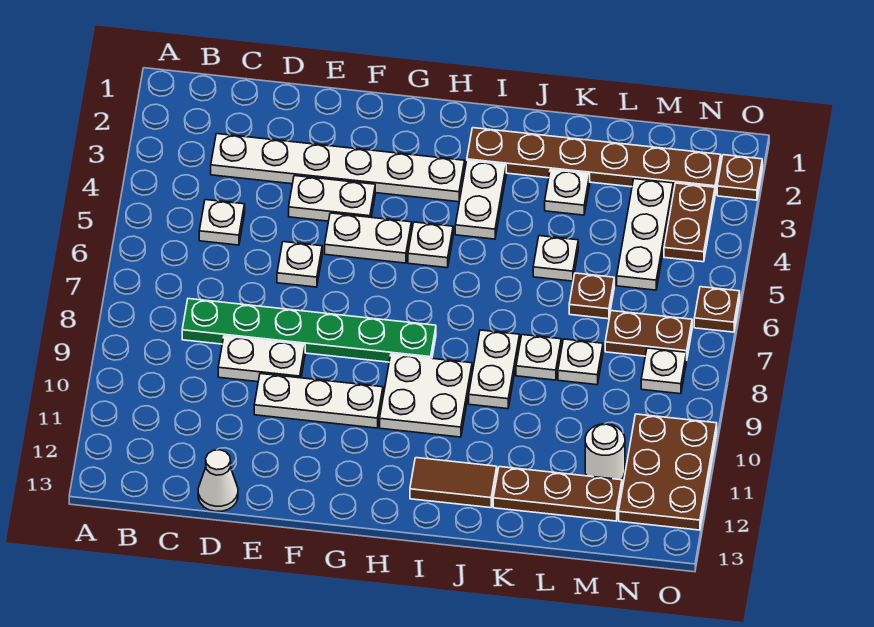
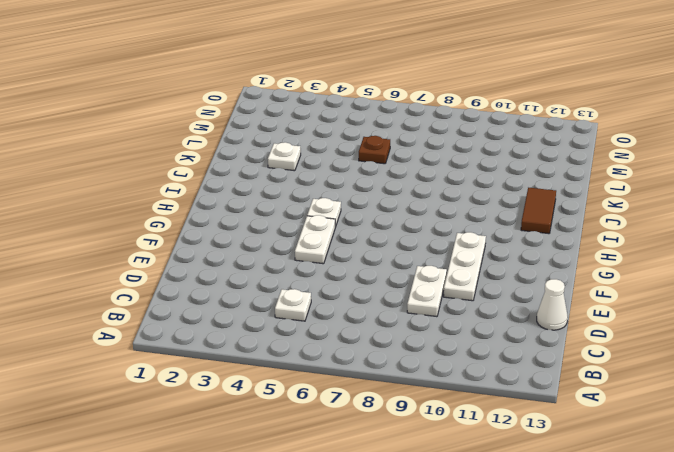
none -> white 1x6 plate [211,134,465,202]
none -> green 1x6 plate [182,299,436,362]
none -> white 1x2 plate [289,176,375,221]

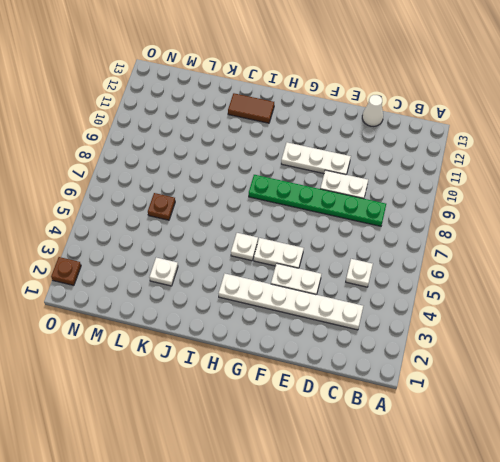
none -> white 1x1 plate [277,242,322,287]
none -> white 2x2 plate [380,354,472,437]
none -> brown 1x6 plate [467,128,721,194]

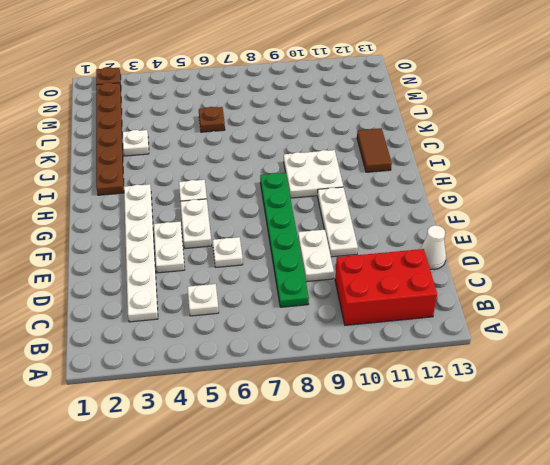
red 2x3 brick [335,249,437,325] -> none
none -> white 1x2 plate [455,161,506,239]
none -> white 1x2 plate [469,330,520,409]
none -> white 1x1 plate [533,236,578,281]

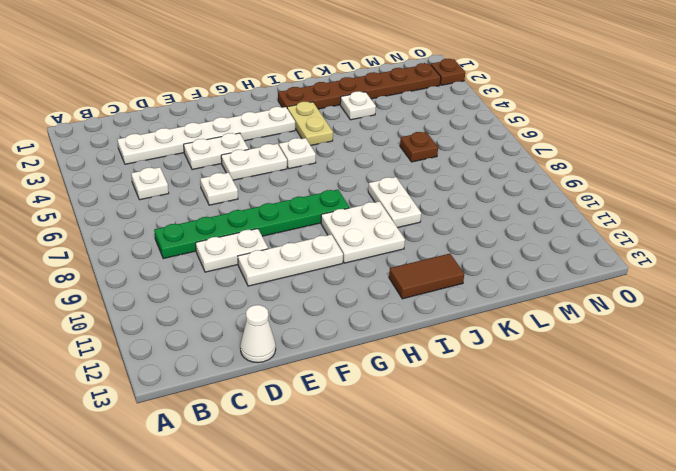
tan 1x2 plate [287,102,333,145] -> white 1x2 plate [455,161,506,239]
none -> white 1x1 plate [533,236,578,281]
none -> white 1x1 plate [516,335,561,380]
none -> brown 1x3 plate [493,467,622,521]

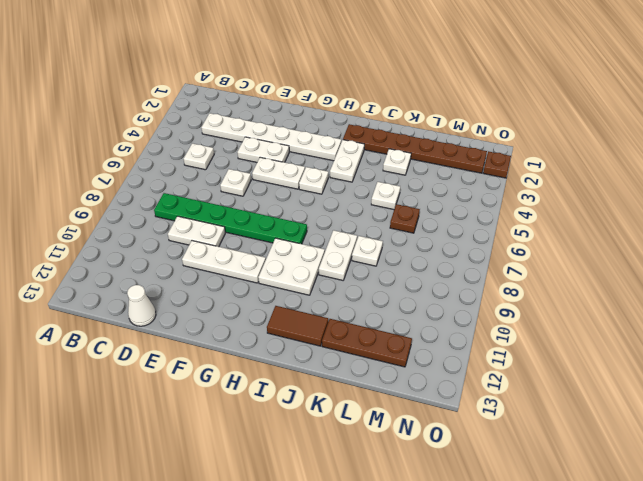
none -> white 1x1 plate [558,339,603,385]
none -> white 1x3 plate [617,179,674,290]
none -> brown 1x2 plate [605,311,692,360]

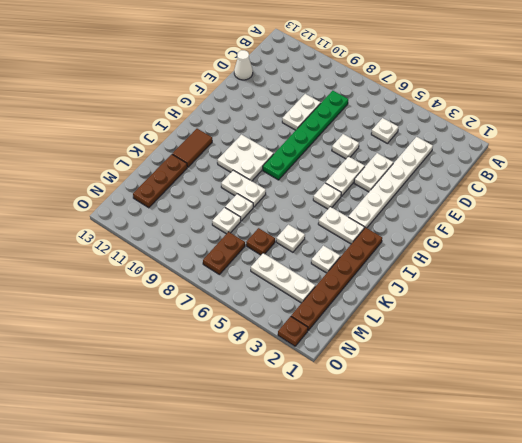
none -> white 1x3 plate [254,374,383,428]
none -> white 1x1 round brick [585,424,625,480]
none -> brown 1x2 plate [664,183,715,262]

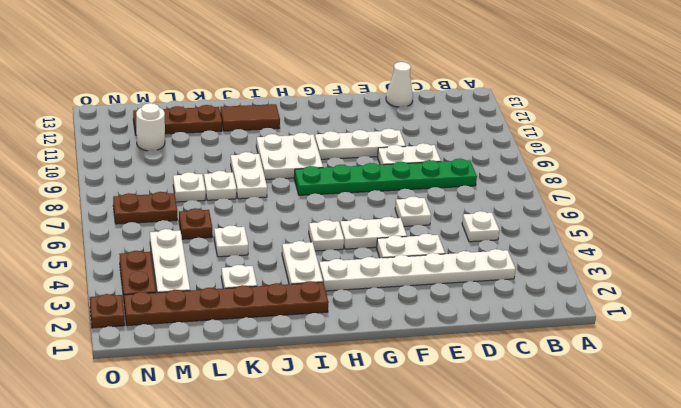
none -> white 1x1 plate [641,348,686,394]
none -> brown 2x3 plate [619,414,717,530]
none -> brown 1x1 plate [694,287,740,332]

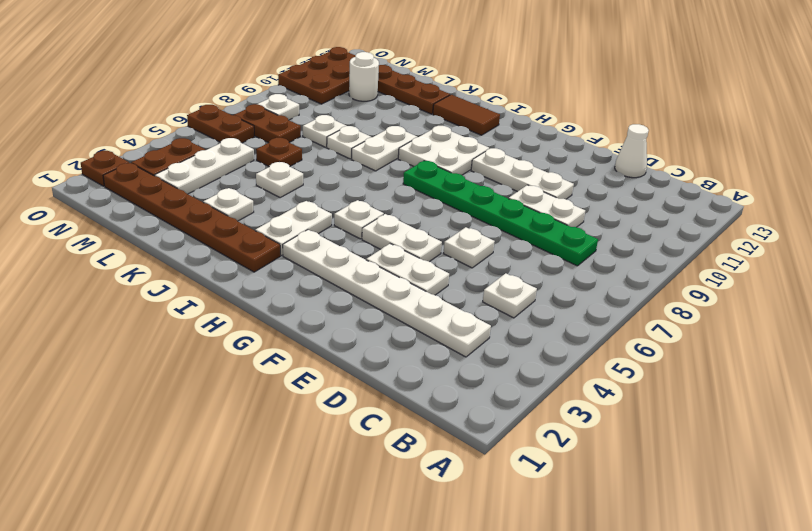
brown 1x2 plate [187,105,254,143] -> brown 1x1 plate [694,287,740,332]

